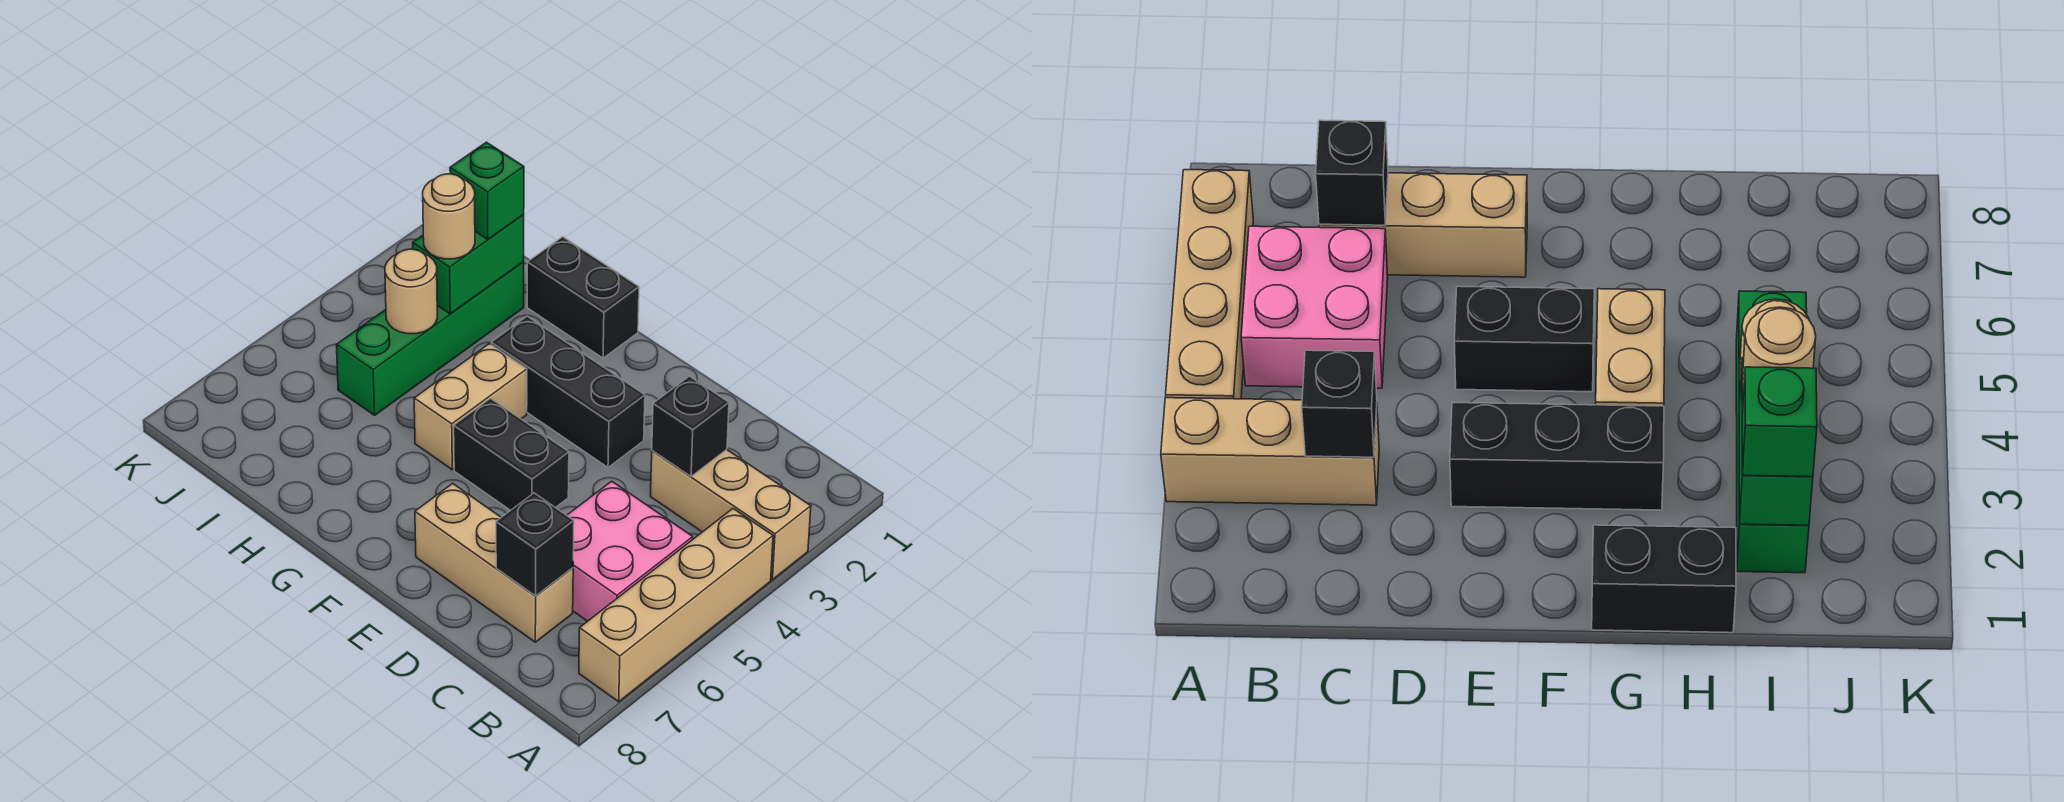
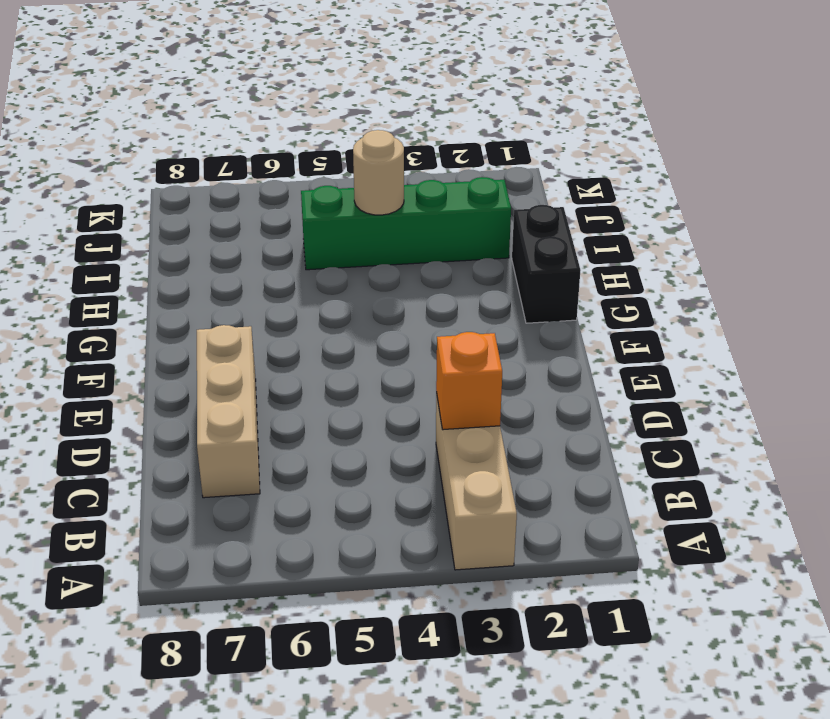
orange 1x1 brick [436,332,502,430] -> black 1x1 brick [652,376,729,476]
none -> tan 1x4 brick [579,509,773,702]
none -> pink 2x2 brick [567,481,693,621]
none -> black 1x3 brick [491,316,645,467]

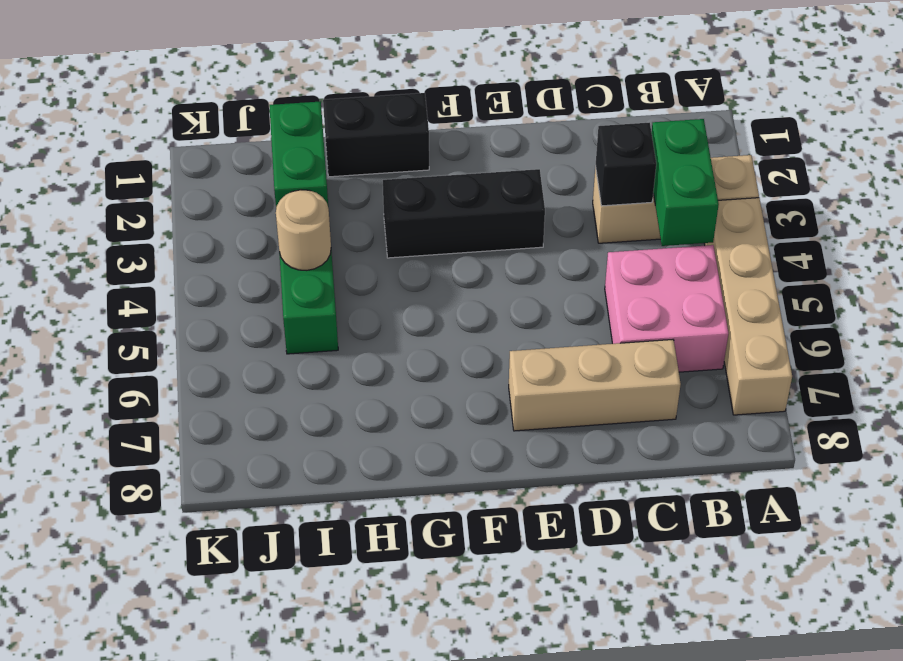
green 1x2 brick [651,119,719,246] -> none
none -> black 1x2 brick [454,398,569,510]
none -> tan 1x2 brick [414,344,527,470]
none -> black 1x1 brick [496,493,574,596]

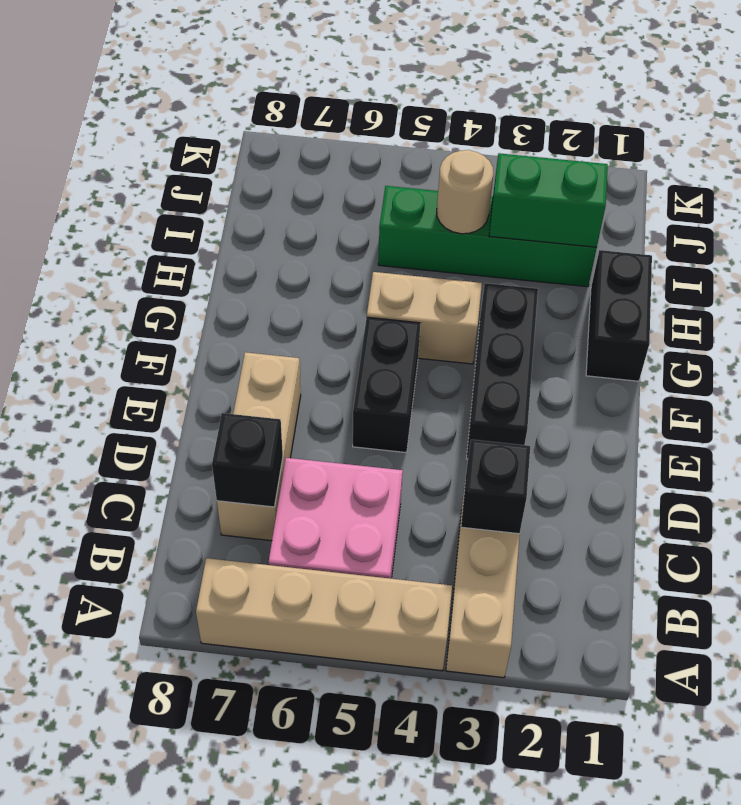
none -> green 1x1 brick [450,142,524,239]
none -> tan 1x1 round brick [423,174,475,259]

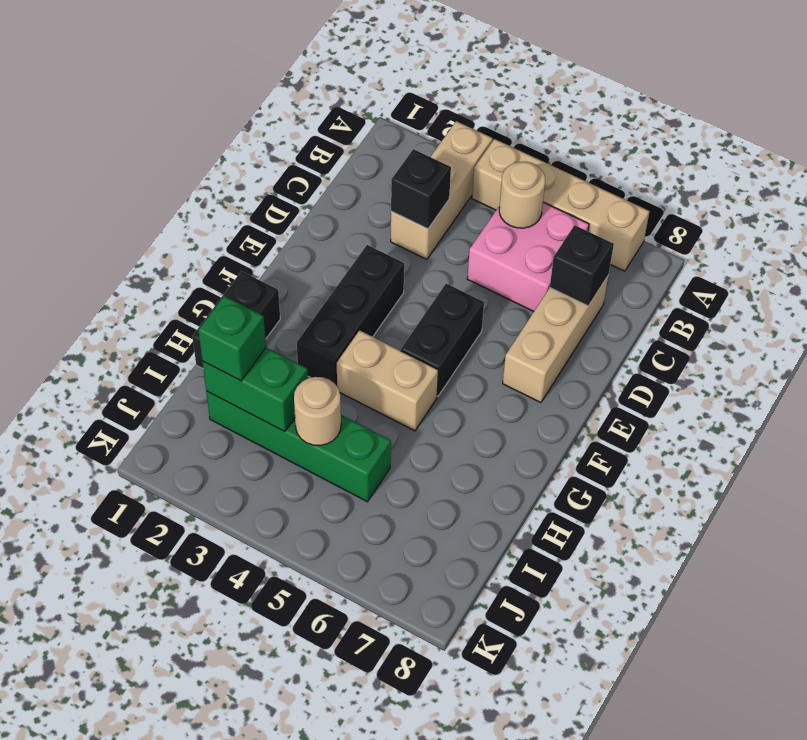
tan 1x1 round brick [499,162,545,228] -> tan 1x1 round brick moved to [423,174,475,259]

